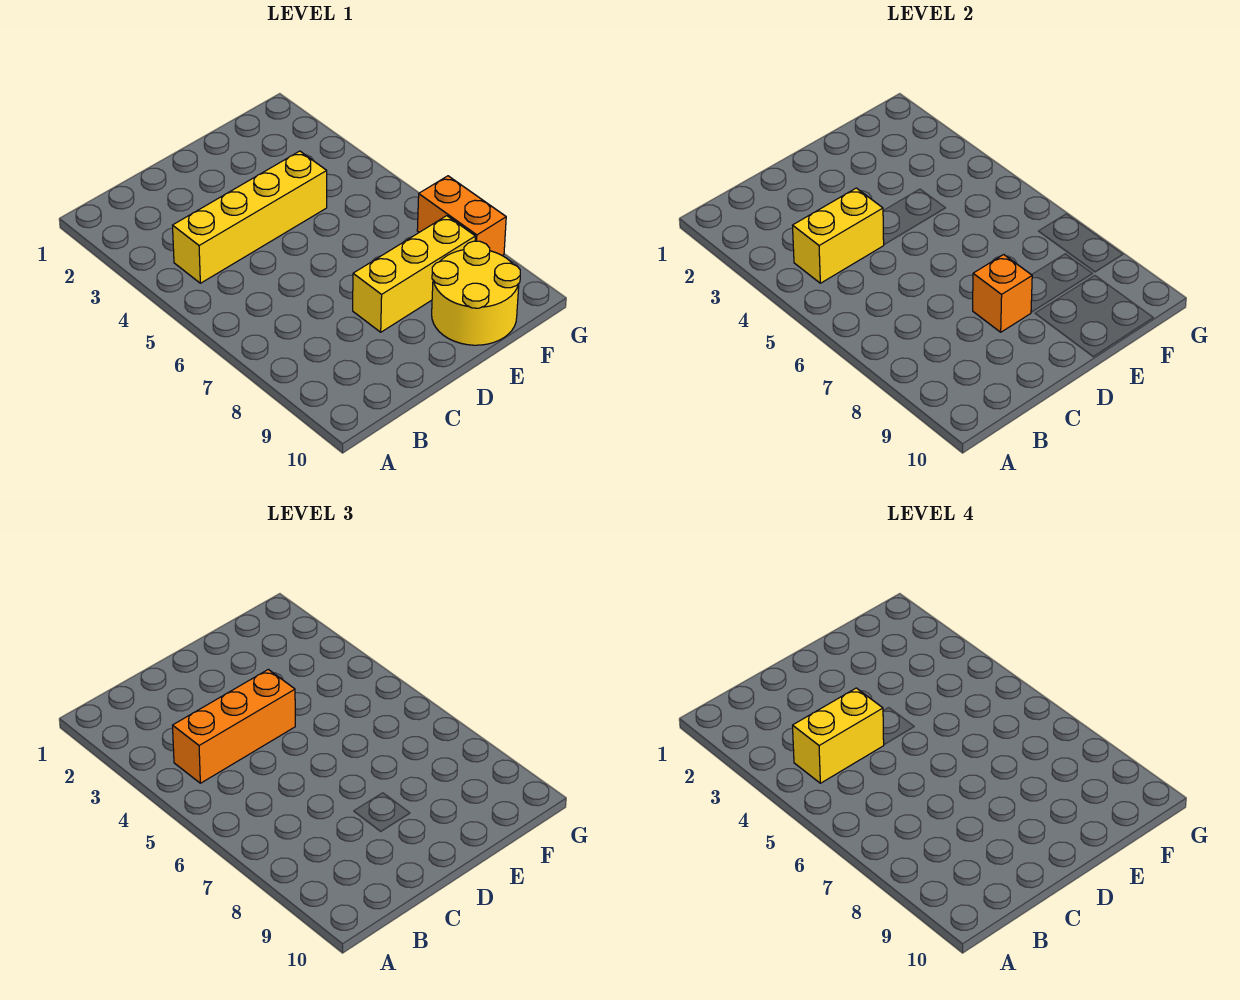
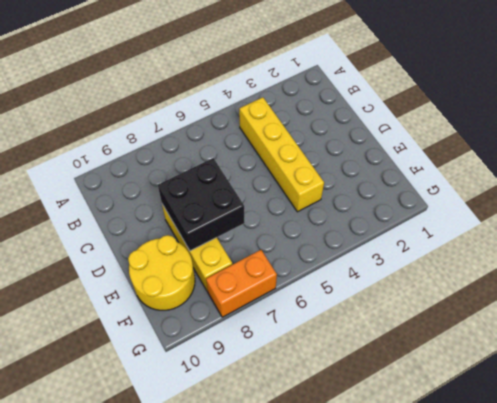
black 2x2 brick [158,158,245,251] -> orange 1x1 brick [973,255,1032,332]
none -> yellow 1x2 brick [793,188,884,283]
none -> orange 1x3 brick [173,669,295,783]

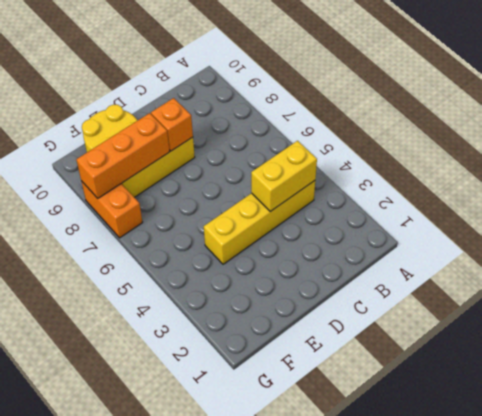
orange 1x3 brick [76,113,170,198] -> orange 1x3 brick moved to [173,669,295,783]
none -> yellow 1x2 brick [793,688,884,783]

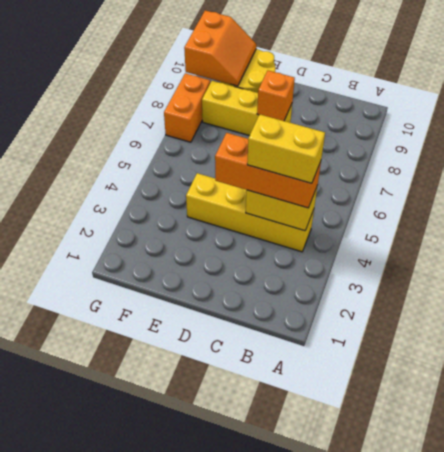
orange 2x2 slope [184,10,256,86] -> none

